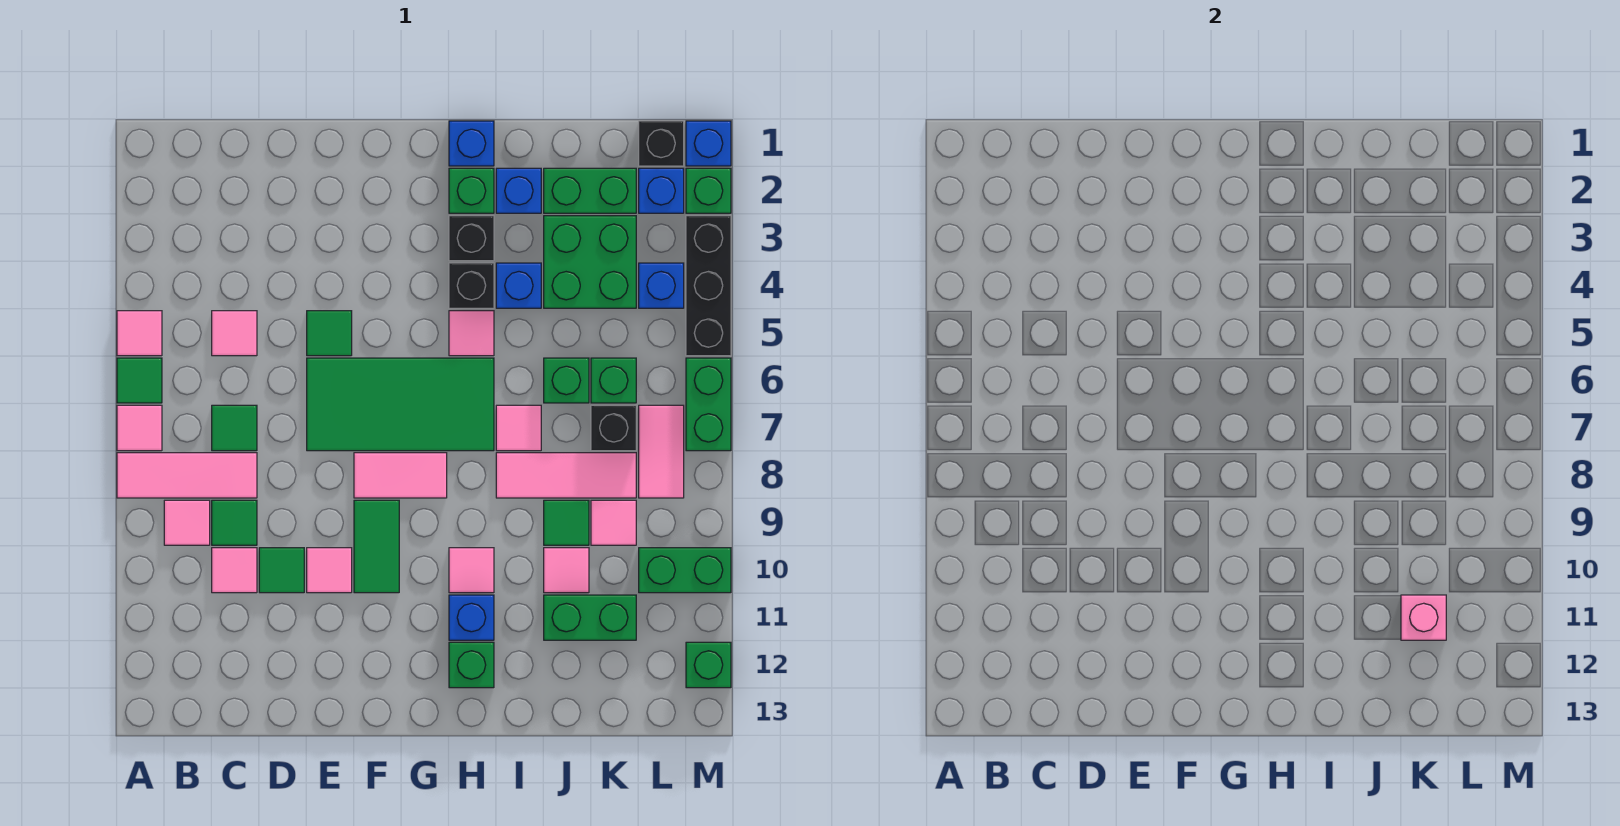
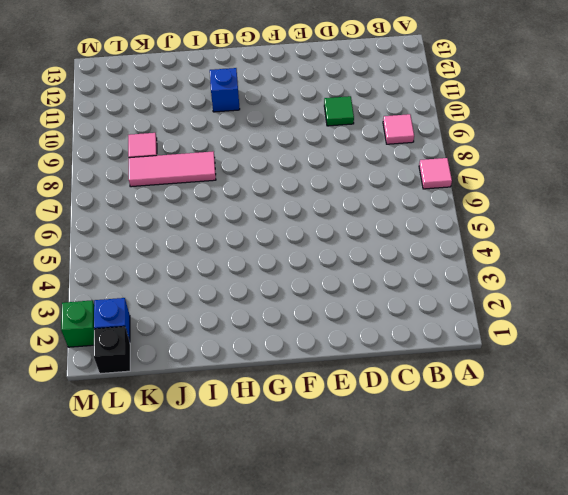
none -> pink 1x1 tile [117,311,162,356]
none -> green 1x1 tile [117,358,162,403]
none -> pink 1x3 tile [117,453,257,498]
none -> pink 1x1 tile [212,311,257,356]

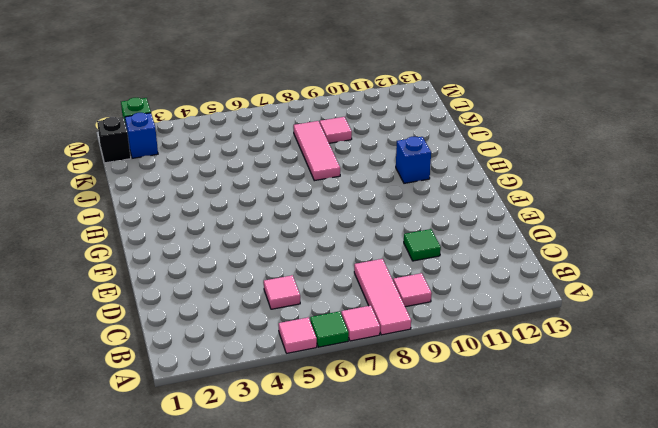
none -> green 1x1 tile [212,405,257,451]
none -> green 1x1 tile [212,500,257,545]
none -> pink 1x1 tile [212,548,257,593]
none -> green 1x1 tile [307,311,352,356]

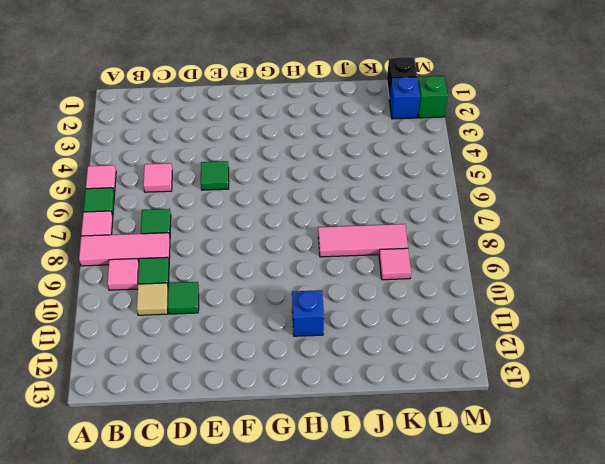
tan 1x1 tile [137,283,168,315] -> pink 1x1 tile [212,548,257,593]
none -> green 2x4 tile [307,358,494,451]
none -> pink 1x1 tile [307,548,352,593]
none -> pink 1x2 tile [354,453,447,498]
none -> green 1x2 tile [354,500,399,593]

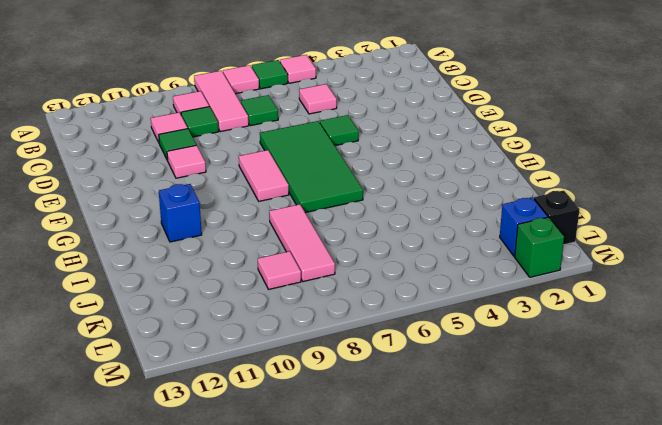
none -> green 1x2 tile [354,500,399,593]
none -> blue 1x1 brick [449,121,494,166]
none -> green 1x1 brick [449,168,494,213]
none -> black 1x1 brick [449,216,494,261]

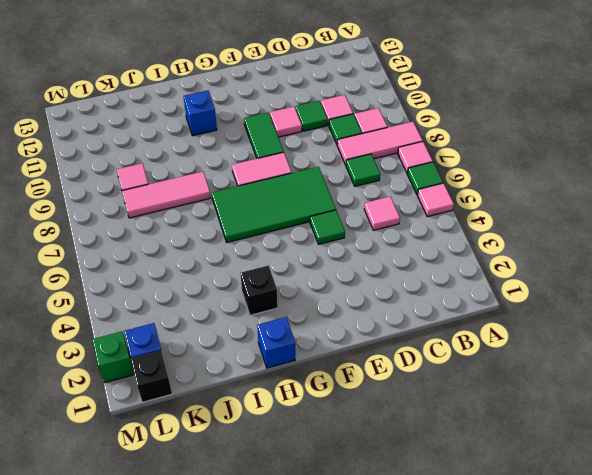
none -> green 1x1 brick [449,168,494,213]
none -> black 1x1 brick [449,263,494,308]
none -> pink 1x1 tile [449,311,494,356]
none -> pink 1x1 tile [449,548,494,593]

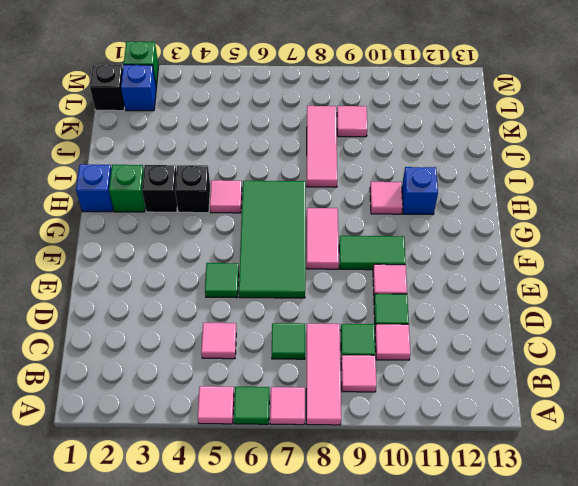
none -> green 1x1 brick [449,642,494,688]
none -> blue 1x1 brick [496,168,541,213]
none -> blue 1x1 brick [496,263,541,308]
none -> pink 1x1 tile [496,405,541,451]

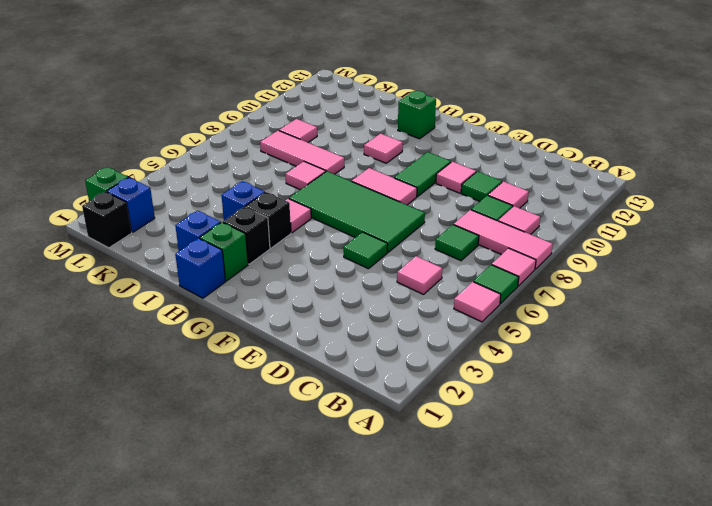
none -> blue 1x1 brick [449,595,494,640]
none -> green 1x2 brick [544,168,636,213]
none -> green 2x2 brick [544,216,636,308]
none -> green 1x1 brick [544,358,589,403]

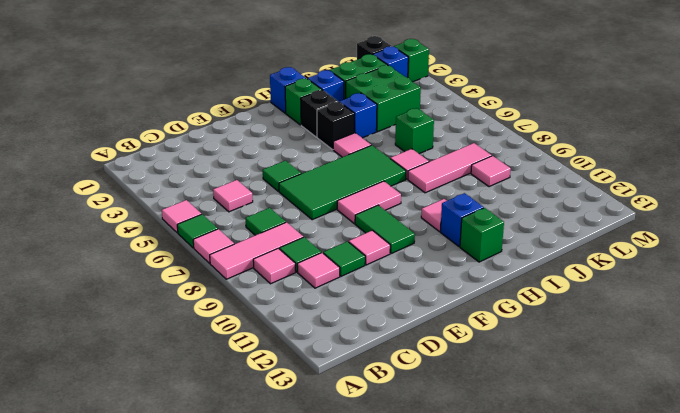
none -> green 1x1 tile [544,500,589,545]
none -> pink 1x1 tile [544,548,589,593]
none -> green 1x2 brick [544,595,636,640]
none -> green 1x1 brick [591,358,636,403]

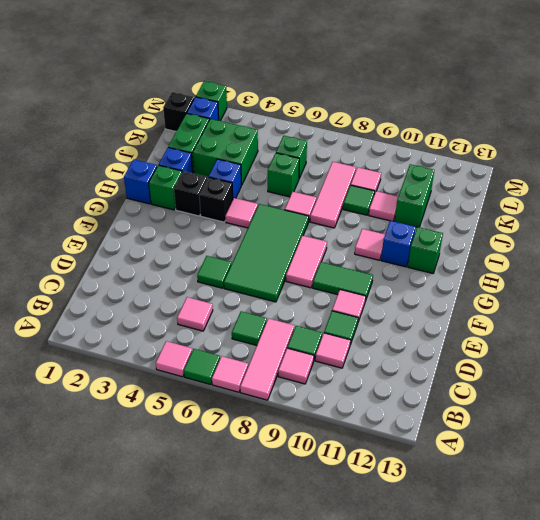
none -> black 1x1 brick [591,405,636,451]
none -> blue 1x1 brick [639,263,684,308]
none -> pink 1x2 tile [639,405,684,498]
none -> green 1x2 brick [639,548,731,593]

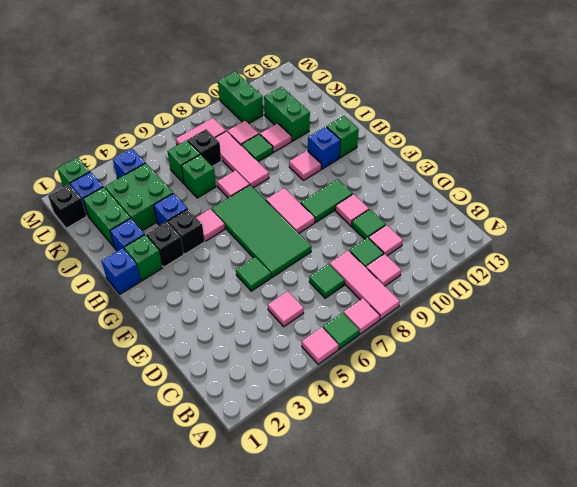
none -> blue 1x1 brick [686,121,731,166]
none -> black 1x3 brick [686,216,731,356]
none -> green 1x2 brick [686,358,731,451]
none -> green 1x1 brick [686,642,731,688]

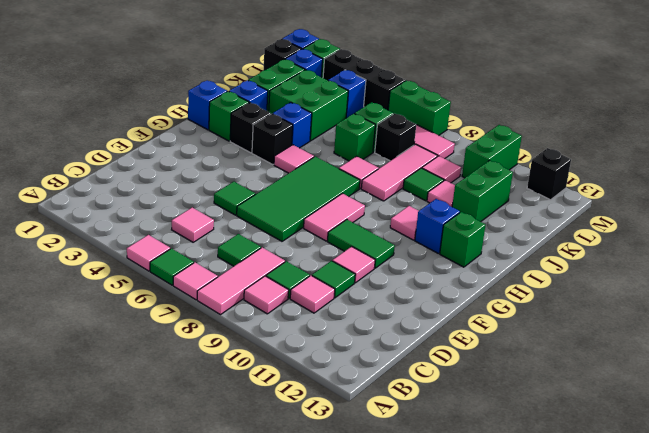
black 1x1 brick [527,148,571,200] -> green 1x1 brick [686,642,731,688]
none -> pink 1x1 brick [1401,595,1446,640]

